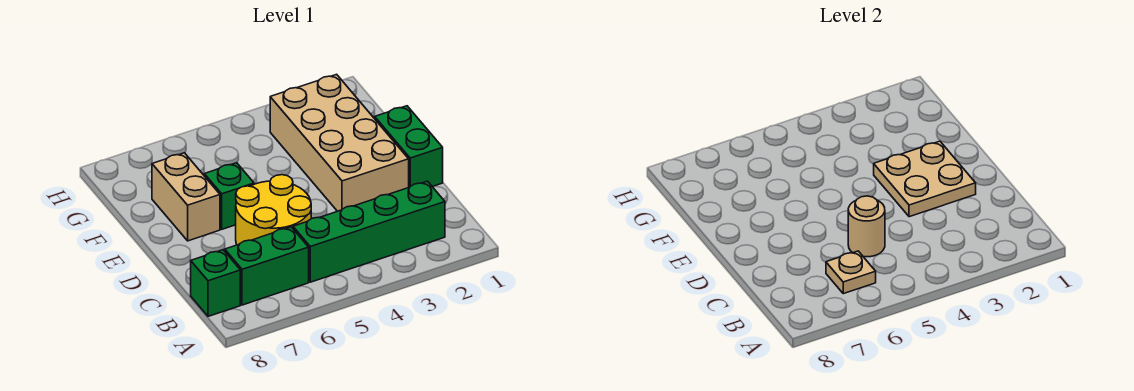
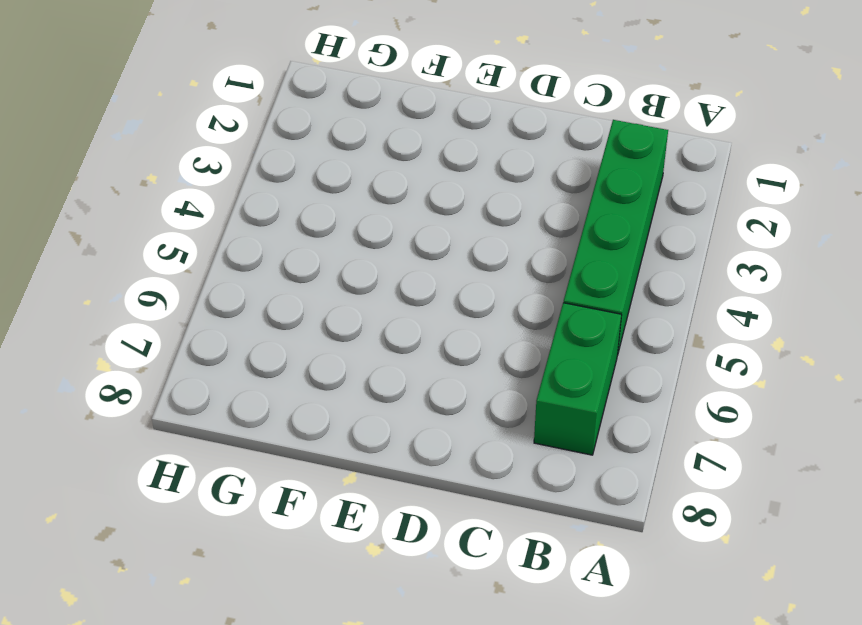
none -> green 1x1 brick [191,250,240,316]
none -> yellow 2x2 round brick [236,175,311,245]

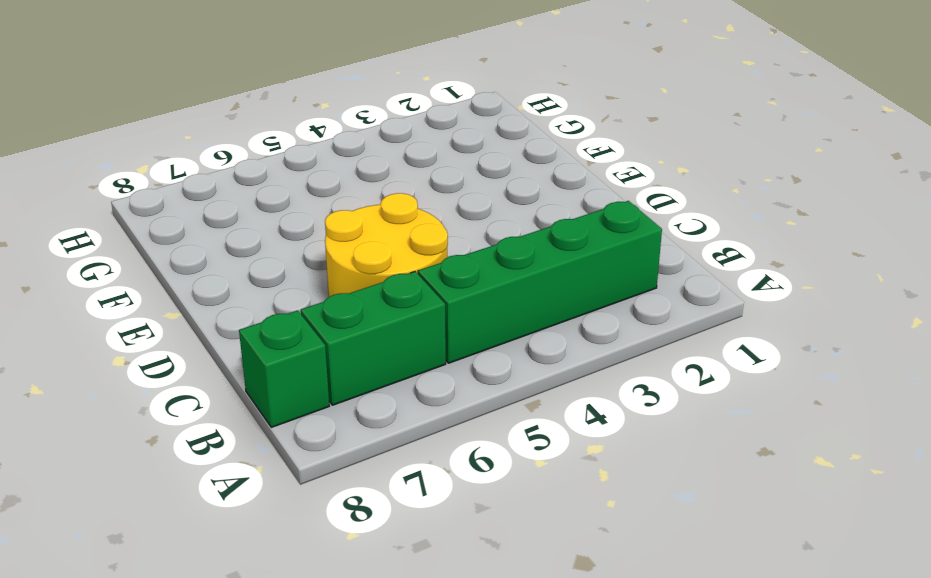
none -> green 1x2 brick [375,106,443,187]
none -> tan 2x4 brick [270,74,409,211]

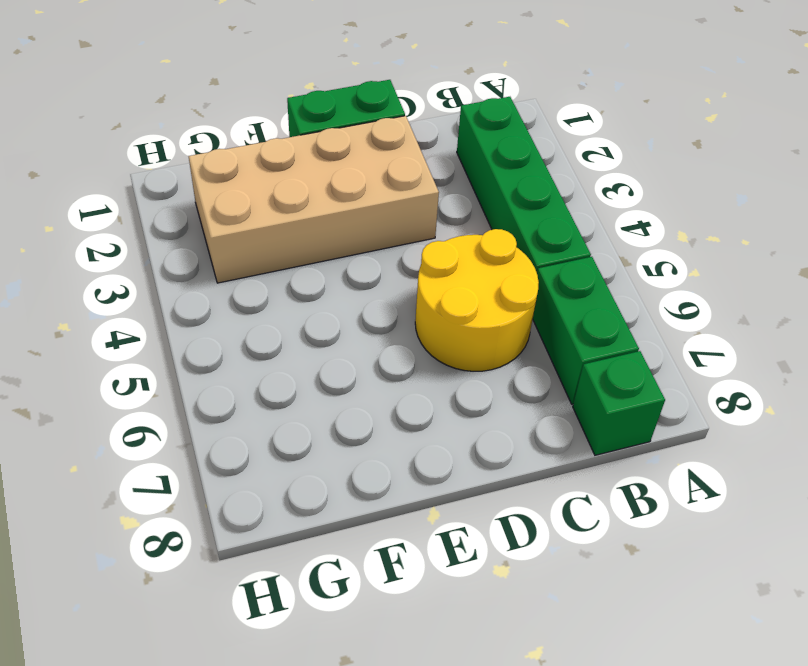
none -> green 1x1 brick [204,163,254,229]
none -> tan 1x2 brick [152,153,220,241]

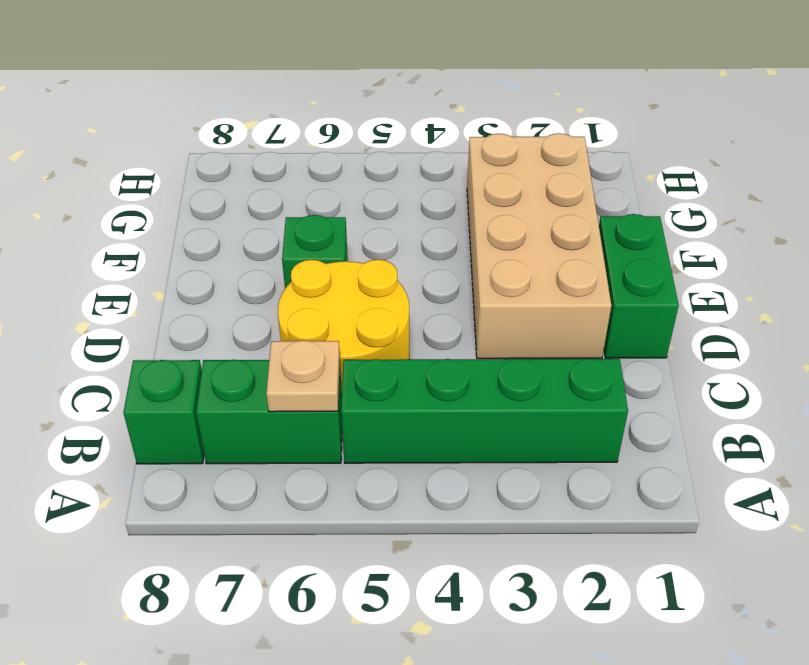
none -> tan 1x2 brick [152,153,220,241]
none -> tan 1x1 round brick [848,196,885,257]

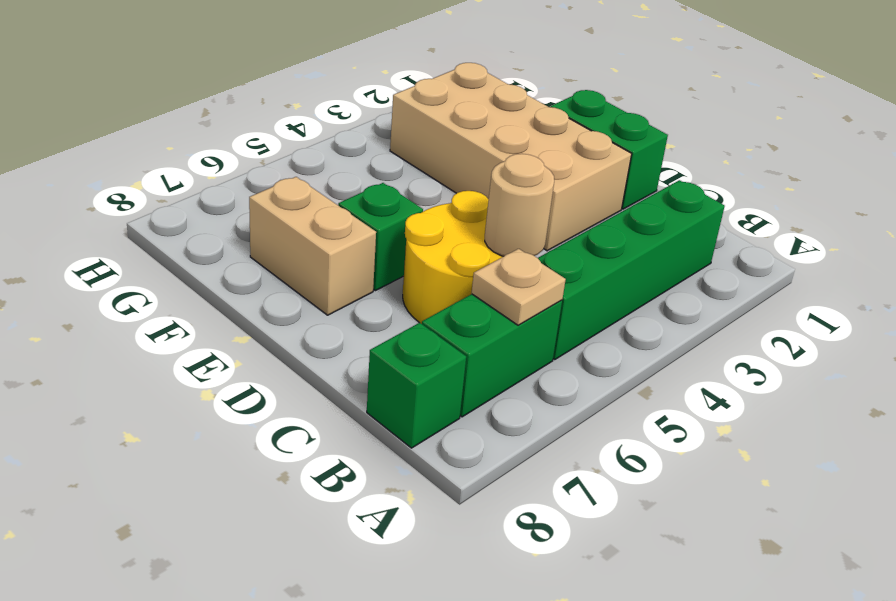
none -> tan 2x2 plate [874,141,976,217]

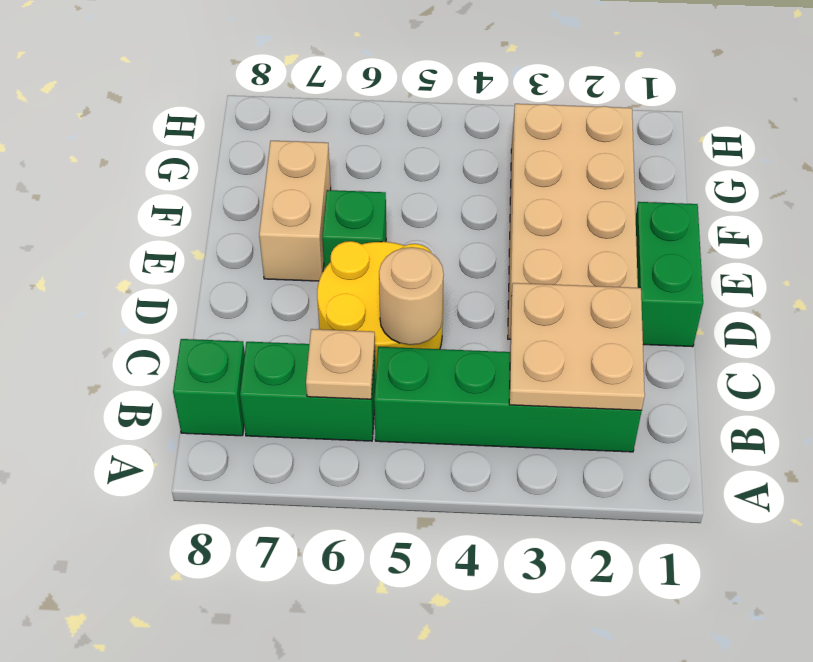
tan 2x2 plate [509,283,645,410] -> tan 2x2 plate moved to [874,141,976,217]

